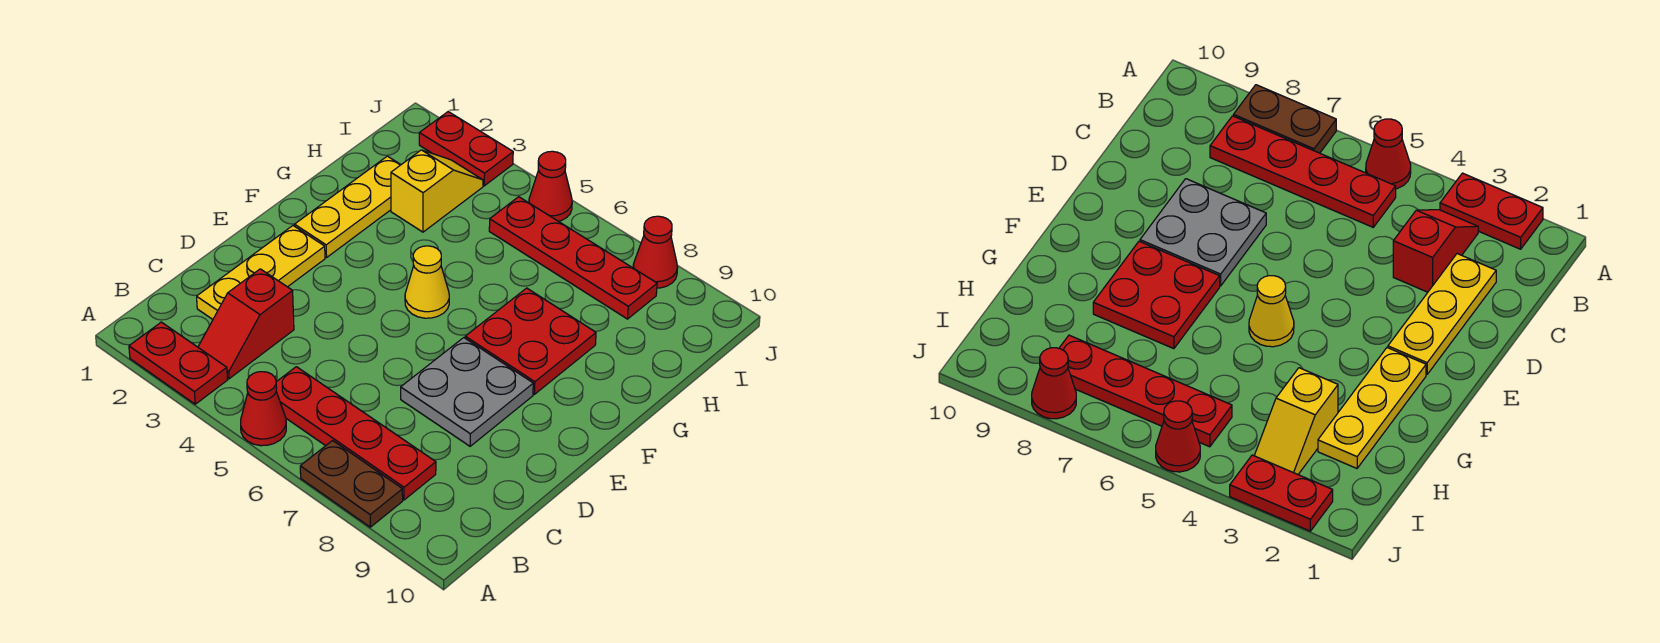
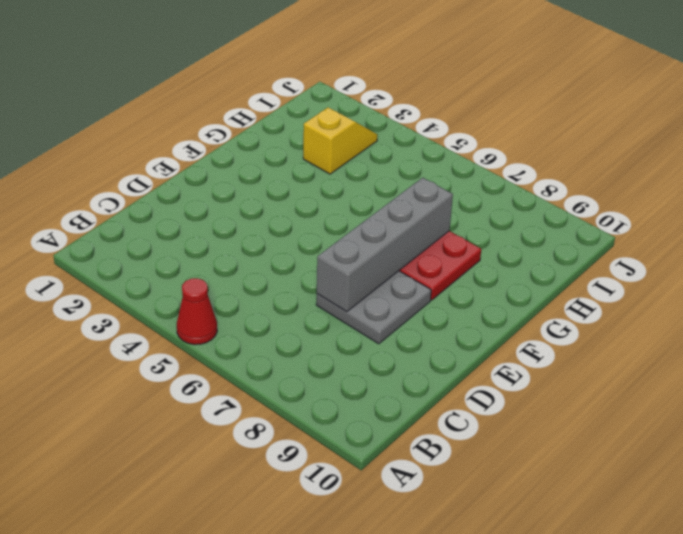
grey 1x4 brick [317,178,453,312] -> none
none -> red 1x2 plate [129,322,228,404]
none -> brown 1x2 plate [300,441,403,527]
none -> red 1x2 slope [198,269,294,379]

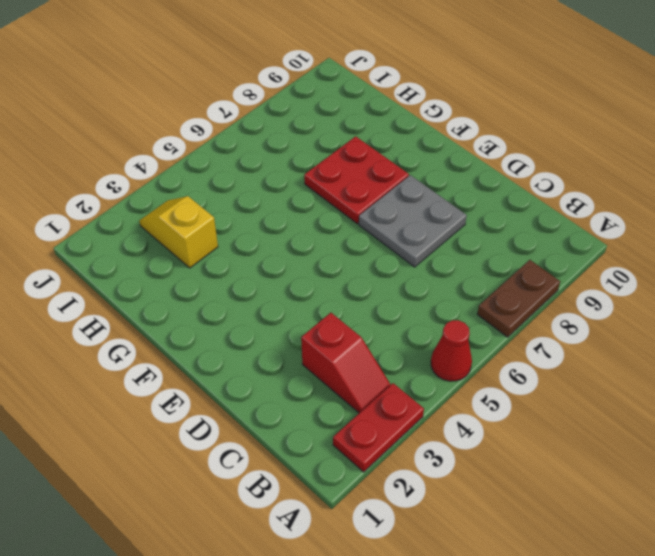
none -> red 1x4 plate [276,367,436,500]
none -> yellow 1x3 plate [197,226,325,319]
none -> yellow 1x3 plate [295,156,401,258]

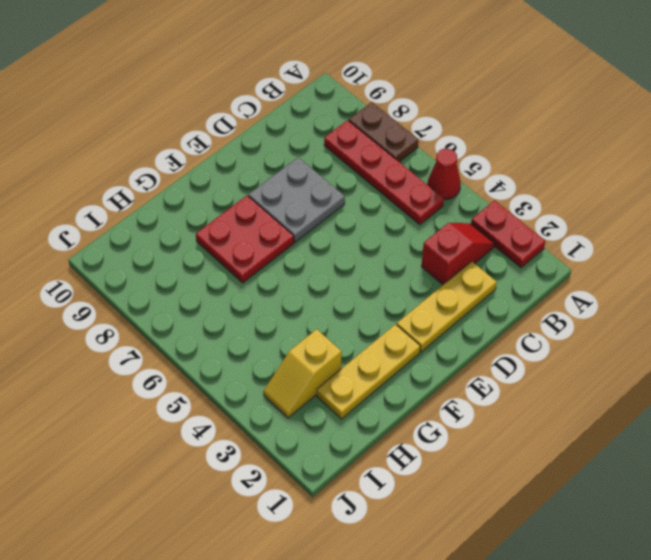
none -> yellow 1x1 cone [405,246,449,318]
none -> red 1x4 plate [489,197,657,319]
none -> red 1x2 plate [419,112,513,186]

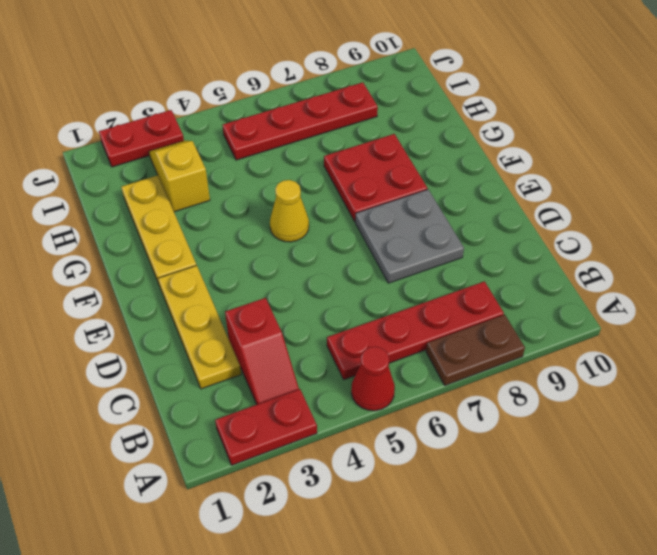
none -> red 1x1 cone [529,151,572,221]
none -> red 1x1 cone [633,216,678,288]

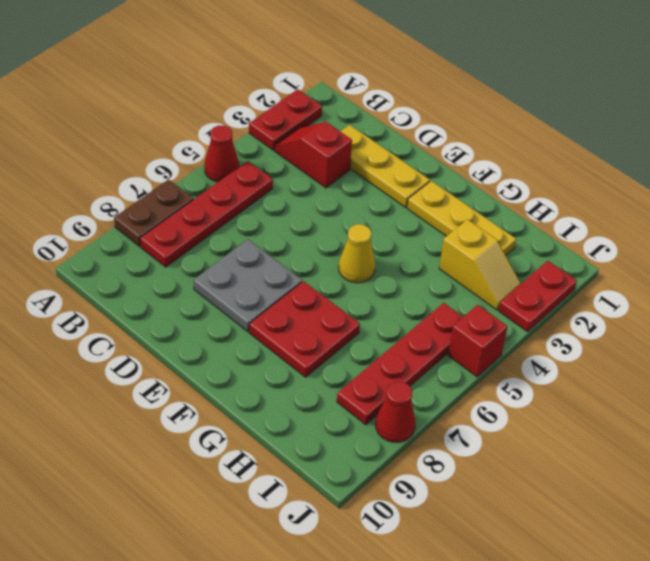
red 1x1 brick [448,305,508,377] -> red 1x1 cone [529,151,572,221]

